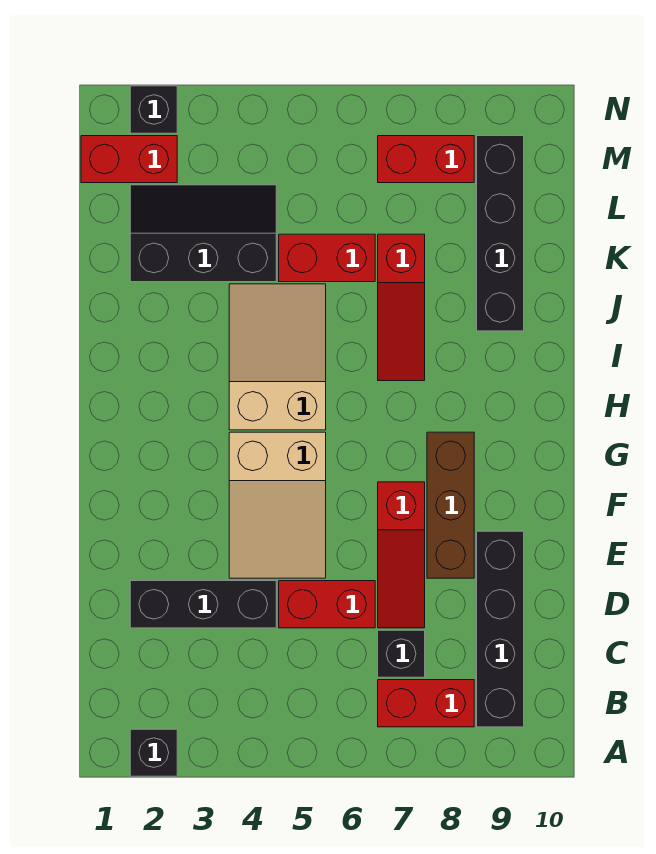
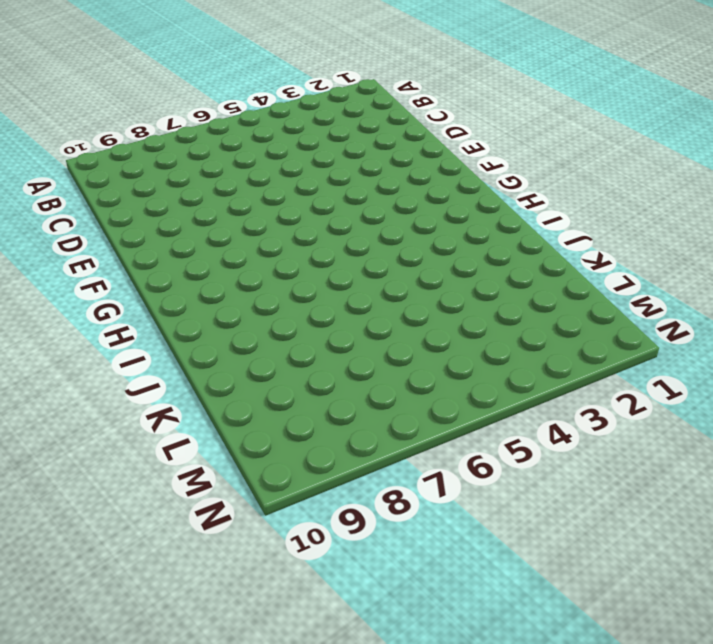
none -> black 1x1 brick [130,729,177,776]
none -> red 1x2 brick [378,680,474,727]
none -> black 1x4 brick [477,531,524,727]

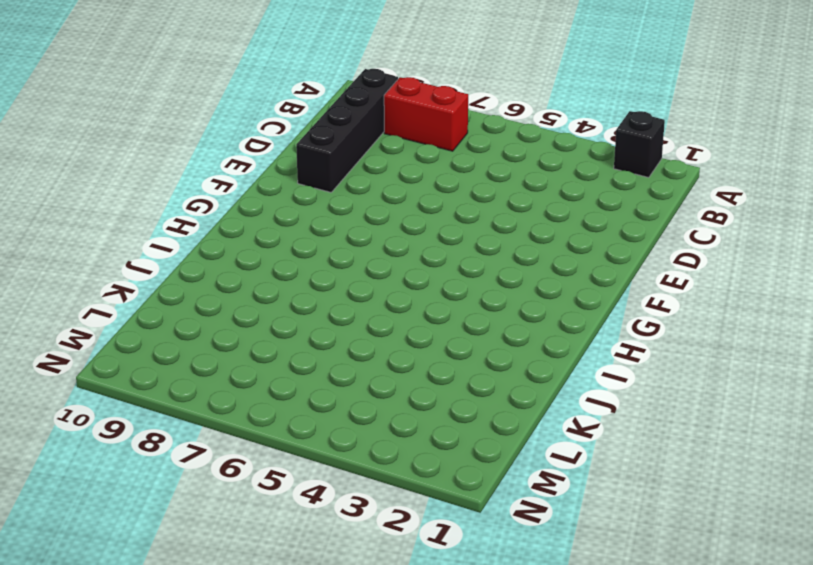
none -> black 1x1 brick [378,630,425,677]
none -> black 1x3 brick [130,581,276,628]
none -> red 1x2 brick [279,581,375,628]

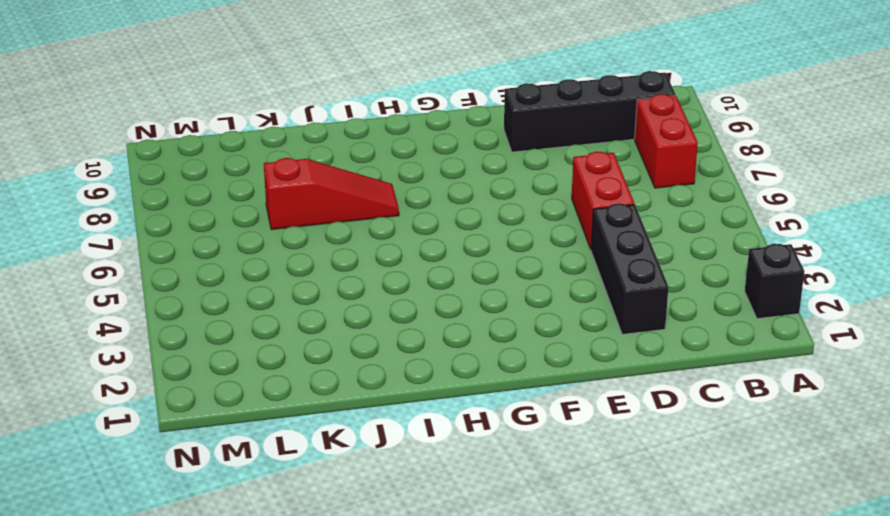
none -> black 1x1 brick [378,630,425,677]
none -> red 1x3 slope [378,482,425,628]
none -> tan 2x3 slope [229,432,326,578]

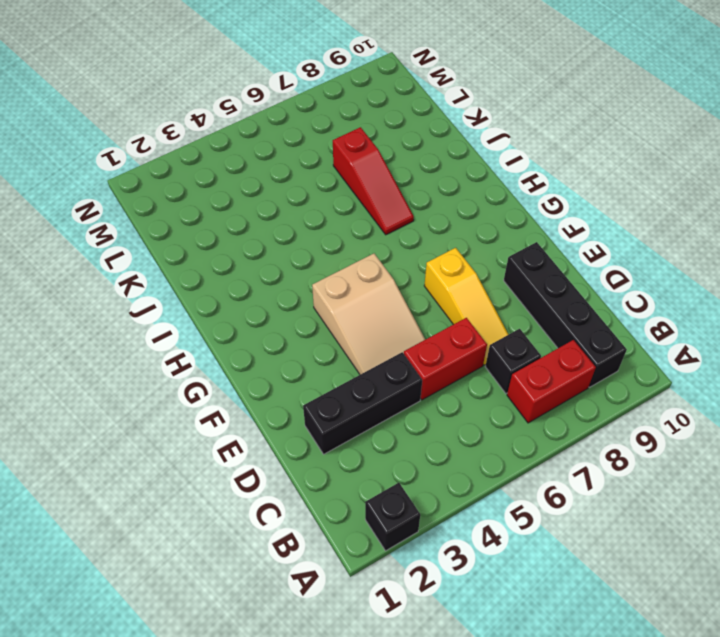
yellow 1x3 slope [424,248,509,365] -> red 1x3 slope [378,482,425,628]
none -> brown 1x3 brick [427,432,474,578]
none -> tan 2x3 slope [229,284,326,430]
none -> black 1x4 brick [477,136,524,331]

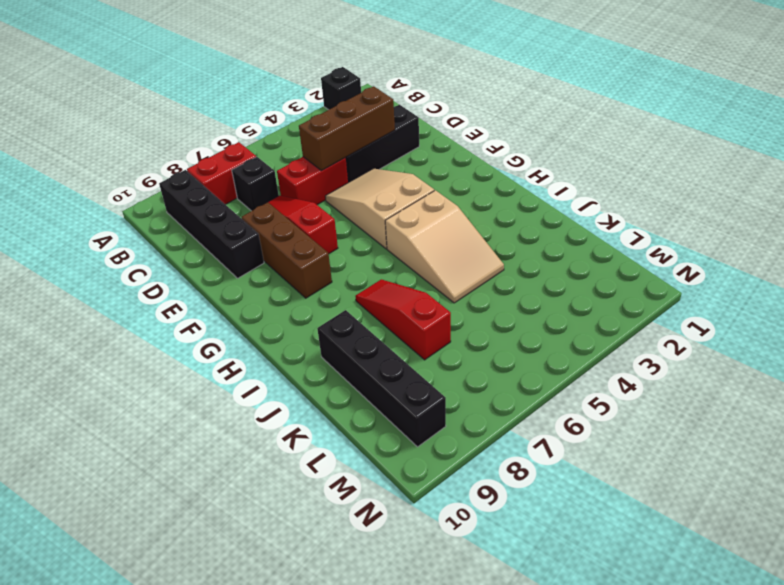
brown 1x3 brick [299,86,395,171] -> none
none -> black 2x3 slope [130,185,276,282]
none -> red 1x2 brick [279,234,375,282]
none -> red 1x2 brick [81,136,177,183]

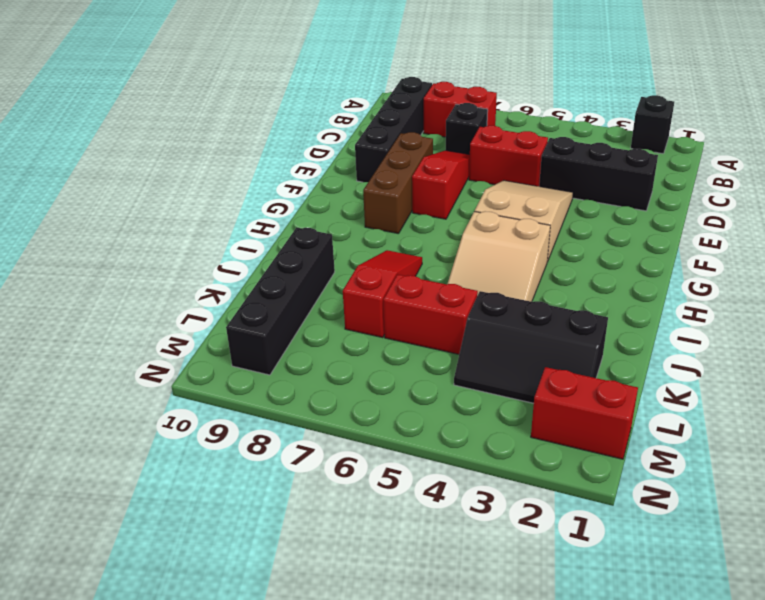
none -> red 1x2 brick [378,136,474,183]
none -> black 1x1 brick [130,86,177,133]

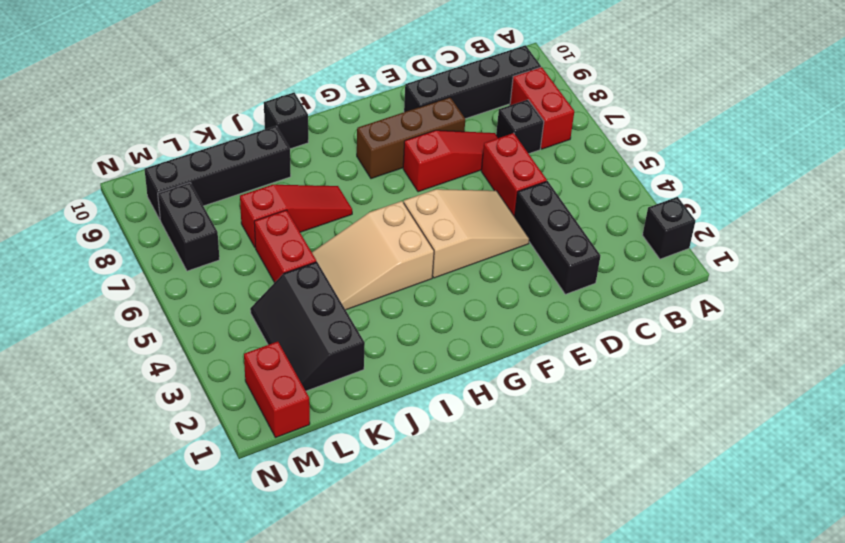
black 1x1 brick [264,93,308,149] -> black 1x1 brick moved to [130,86,177,133]
black 1x2 brick [158,183,219,271] -> red 1x2 brick [378,136,474,183]

